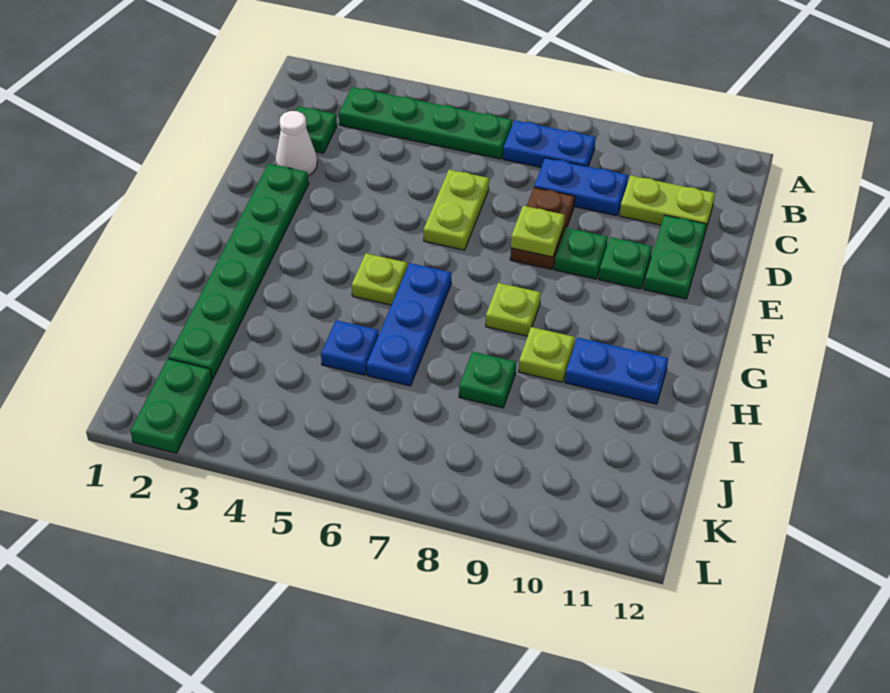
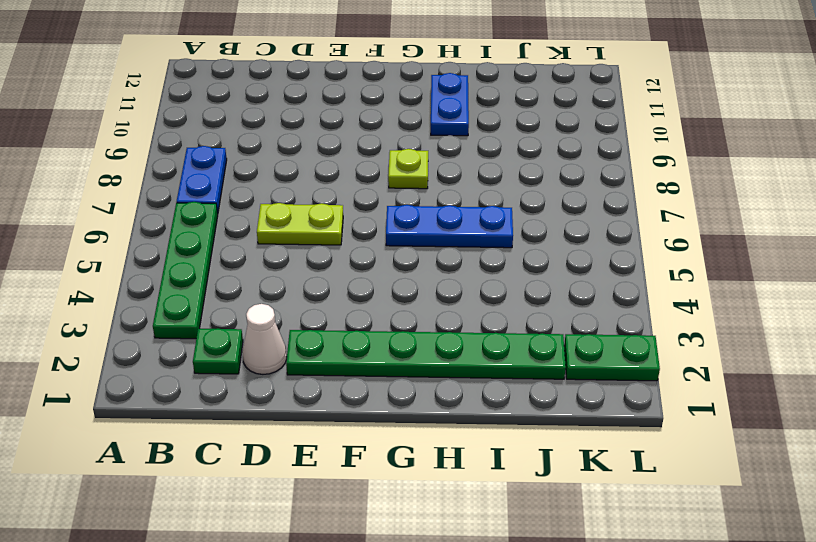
none -> blue 1x2 plate [534,158,628,216]
none -> lime 1x2 plate [620,175,715,232]
none -> brown 1x2 plate [510,188,575,269]

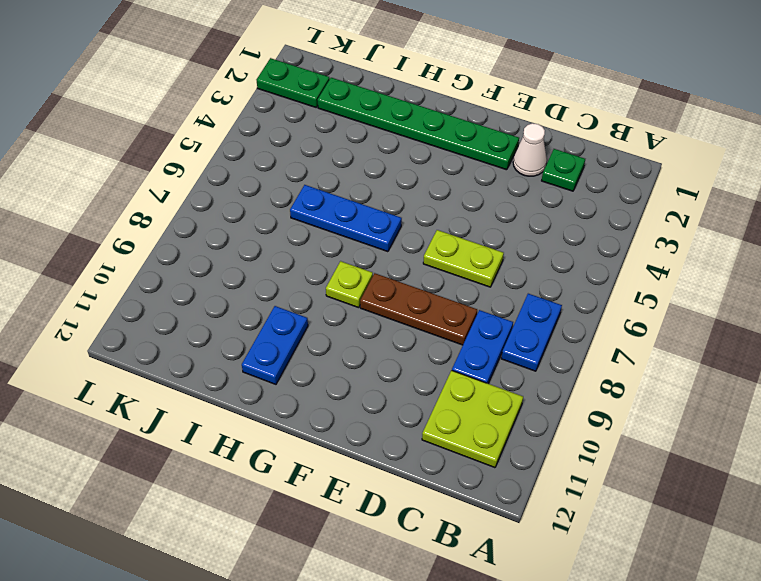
lime 2x2 plate [422,370,523,468] -> lime 1x2 plate [620,175,715,232]
brown 1x3 plate [360,273,477,345] -> brown 1x2 plate [510,188,575,269]
none -> green 1x4 plate [339,87,512,159]
none -> green 1x2 plate [644,215,706,299]
none -> green 1x1 plate [554,228,608,279]

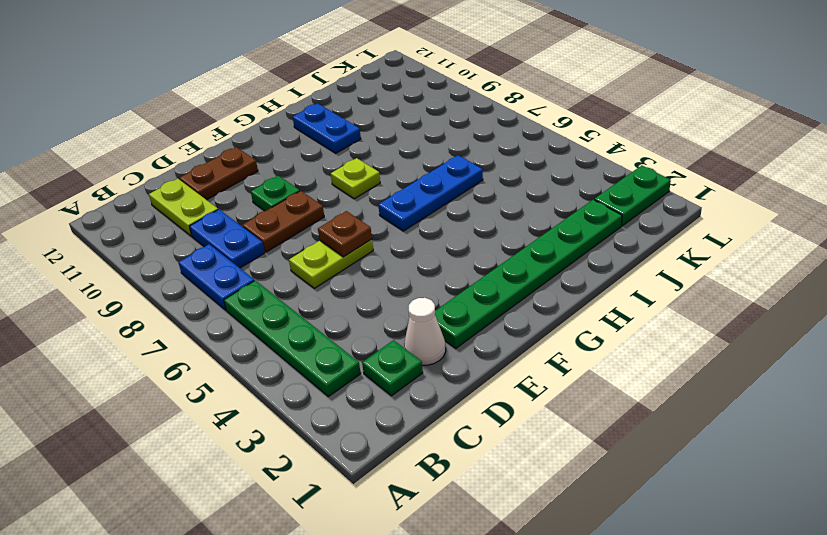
brown 1x2 plate [179,147,258,200] -> green 1x2 plate [644,215,706,299]
brown 1x1 plate [318,211,372,257] -> none
none -> green 1x1 plate [599,237,652,289]
none -> lime 1x1 plate [352,253,407,305]
none -> lime 1x1 plate [519,327,575,382]

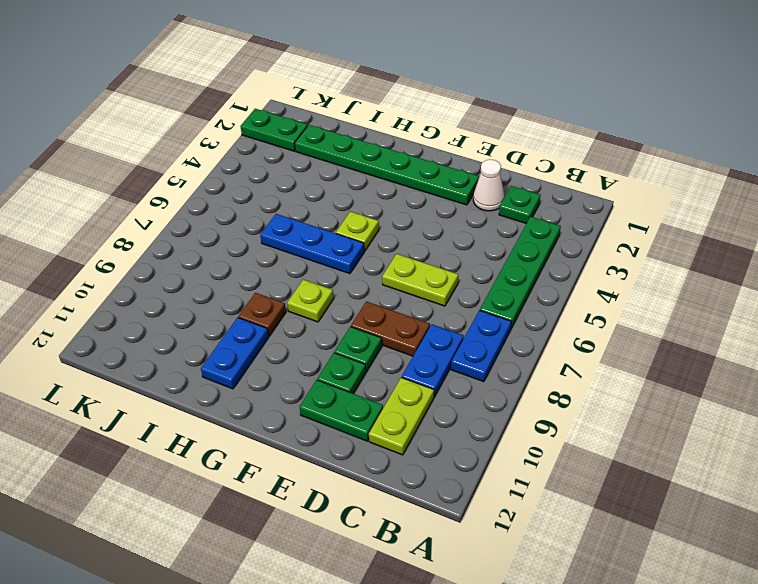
brown 1x1 plate [238,293,286,336] -> lime 1x1 plate [519,327,575,382]
none -> blue 1x1 plate [321,320,379,375]
none -> green 1x1 plate [459,352,516,408]
none -> lime 1x1 plate [511,206,565,257]

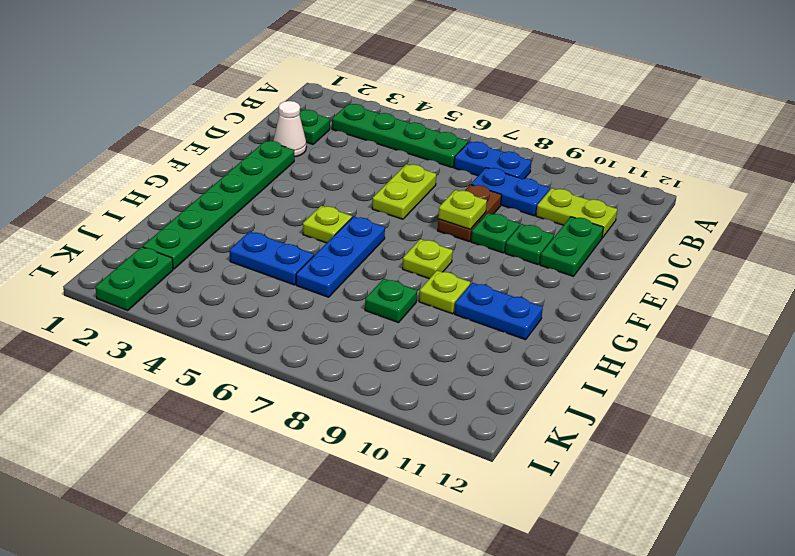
blue 1x2 plate [230,231,314,285] -> blue 1x1 plate [321,320,379,375]

